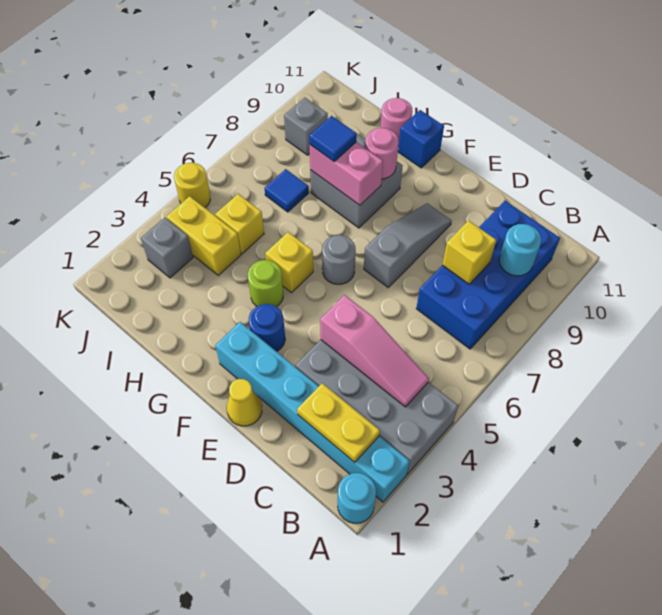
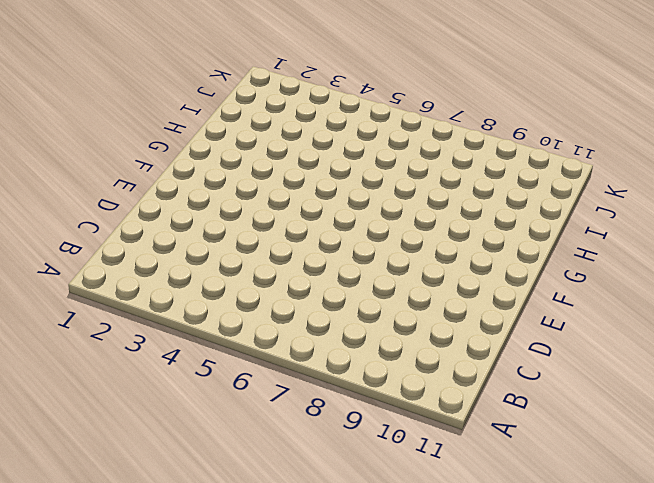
none -> cyan 1x1 round brick [338,473,376,523]
none -> cyan 1x6 brick [215,322,410,502]
none -> grey 2x4 brick [295,340,458,474]

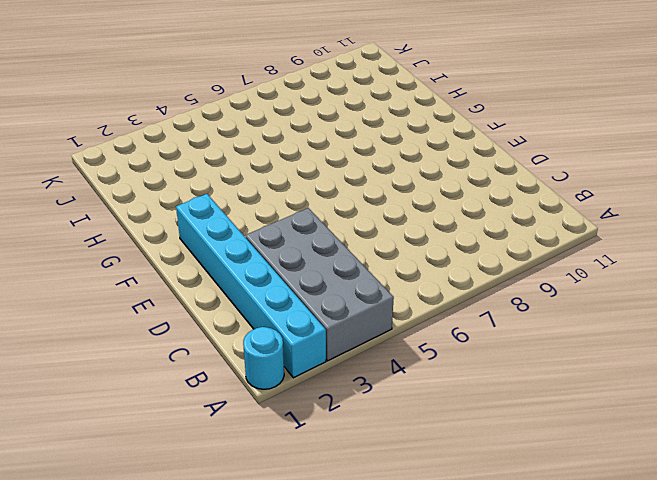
none -> blue 2x4 brick [416,201,560,349]
none -> yellow 1x1 cone [227,379,262,426]
none -> grey 1x3 slope [364,203,452,287]

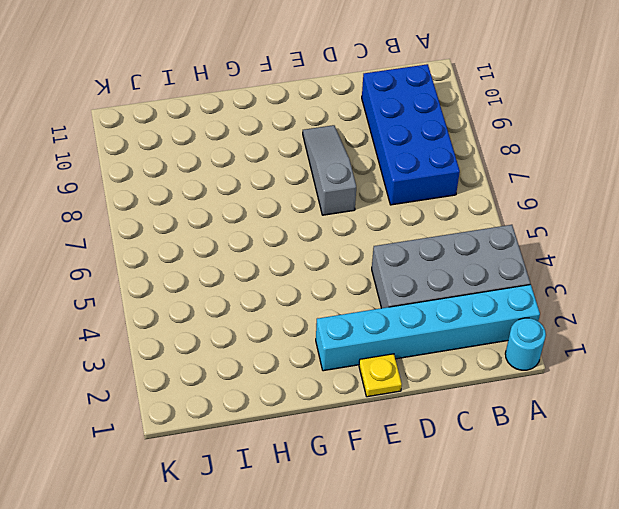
yellow 1x1 plate [359,354,402,397] -> yellow 1x1 cone [227,379,262,426]
none -> blue 1x1 round brick [249,304,285,352]
none -> grey 1x1 round brick [322,235,356,284]
none -> lime 1x1 round brick [248,260,283,307]

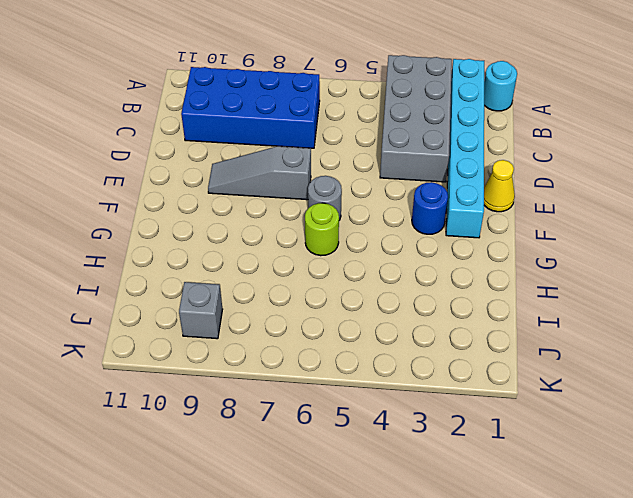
lime 1x1 round brick [305,203,339,256] -> lime 1x1 round brick moved to [248,260,283,307]
none -> yellow 1x1 brick [265,232,313,293]
none -> grey 2x2 brick [310,134,403,228]
none -> blue 1x1 brick [398,110,444,168]

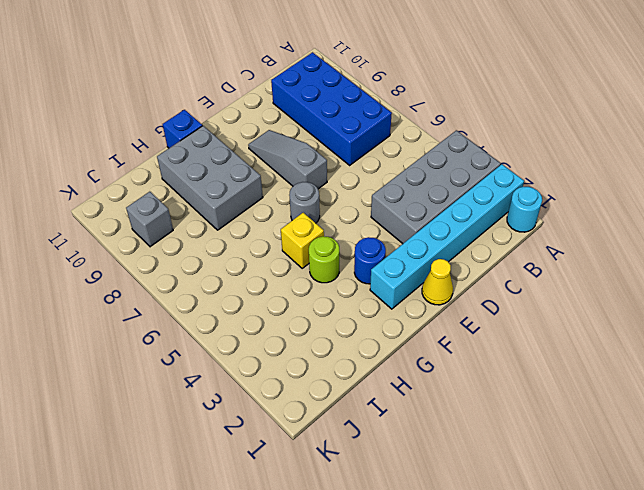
grey 2x3 brick [157,126,263,230] -> grey 2x2 brick [310,134,403,228]
none -> pink 1x1 round brick [380,98,412,146]
none -> yellow 1x2 brick [166,196,241,275]
none -> yellow 1x1 brick [215,194,264,254]

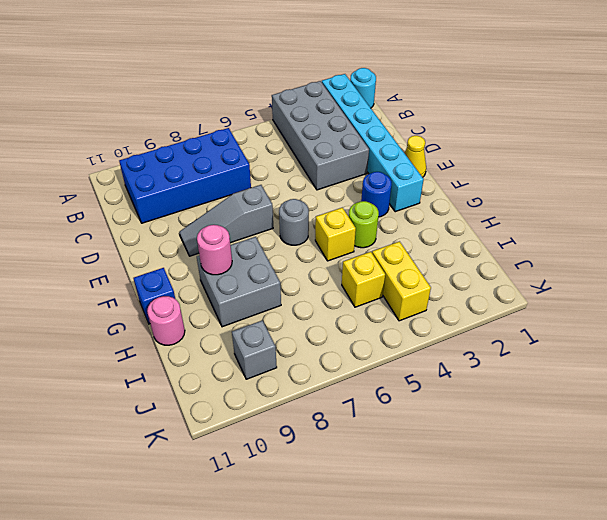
none -> blue 1x1 tile [264,169,309,212]
none -> grey 1x1 brick [141,218,193,278]
none -> yellow 1x1 round brick [174,163,210,208]

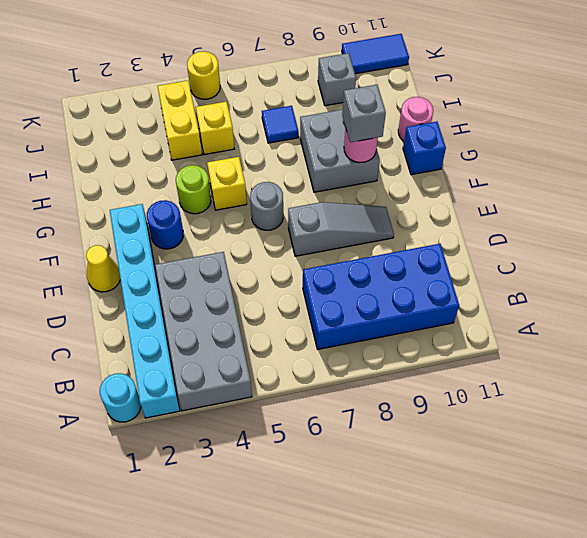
grey 1x1 brick [342,85,386,142] -> grey 1x1 brick moved to [141,218,193,278]
blue 1x2 tile [342,34,409,74] -> none
none -> yellow 1x2 plate [297,383,380,462]
none -> pink 1x3 slope [320,295,429,407]
none -> cyan 1x1 round brick [499,224,541,276]

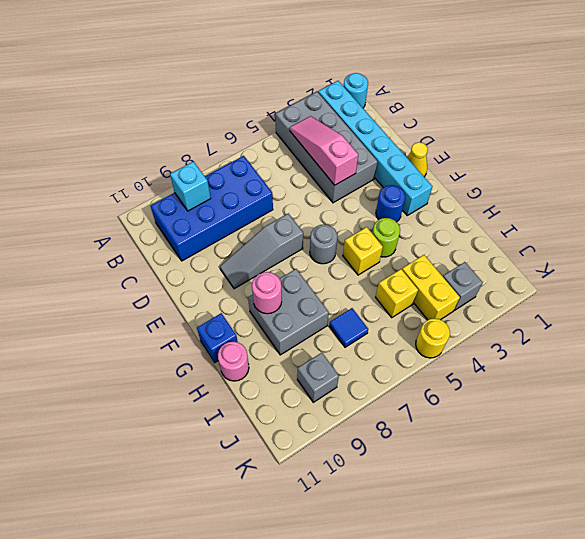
cyan 1x1 brick [170,162,211,211] -> cyan 1x1 round brick [499,224,541,276]
none -> yellow 1x2 plate [297,383,380,462]
none -> yellow 1x1 brick [442,221,496,284]
none -> pink 1x2 brick [309,142,383,205]

